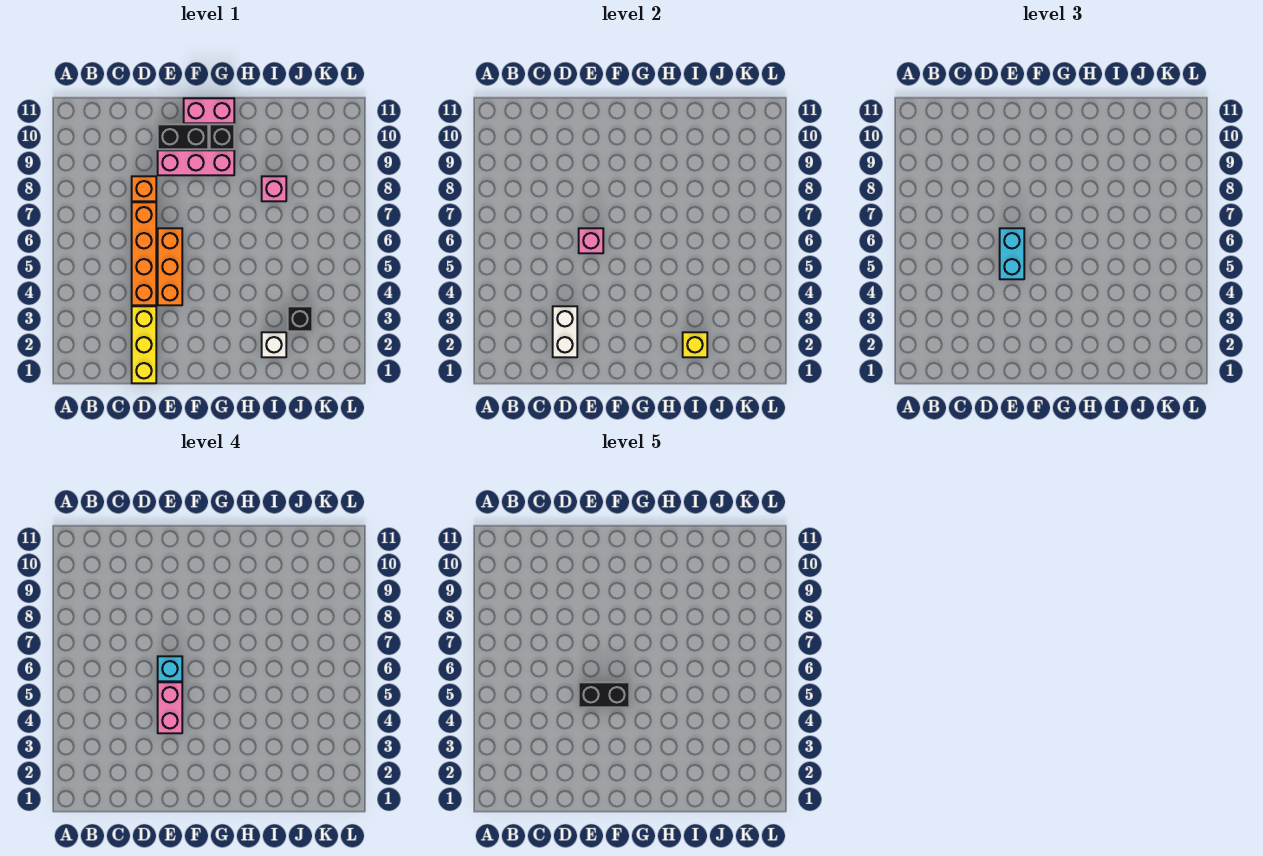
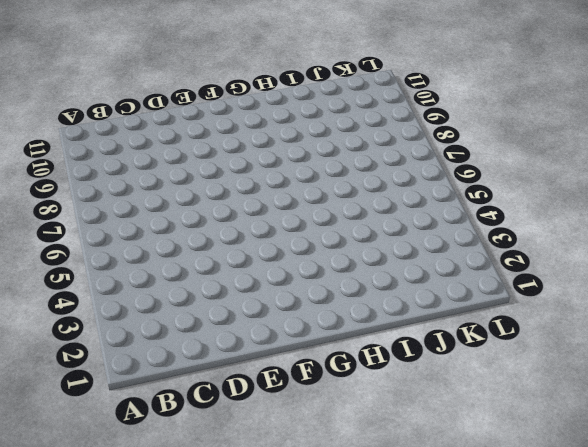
none -> yellow 1x3 brick [132,306,156,383]
none -> orange 1x4 brick [132,202,156,305]
none -> orange 1x1 brick [132,176,156,201]

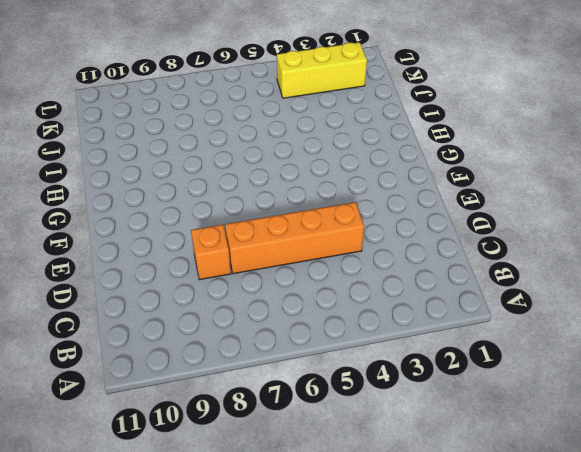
yellow 1x3 brick [277,42,367,98] -> yellow 1x3 brick moved to [132,306,156,383]
none -> orange 1x3 brick [158,228,182,305]
none -> pink 1x3 brick [158,150,234,175]
none -> black 1x2 brick [158,124,208,149]

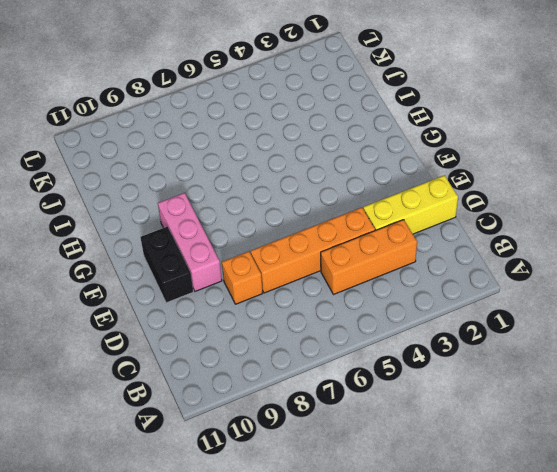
orange 1x3 brick [321,220,417,295] -> orange 1x3 brick moved to [158,228,182,305]
none -> pink 1x2 brick [184,98,234,123]
none -> black 1x1 brick [210,124,234,149]
none -> white 1x1 brick [262,332,286,357]

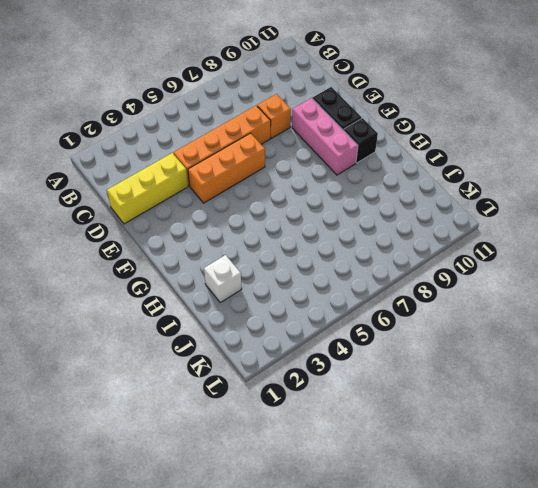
none -> pink 1x2 brick [184,98,234,123]
none -> pink 1x1 brick [262,176,286,201]
none -> black 1x1 brick [288,306,312,331]

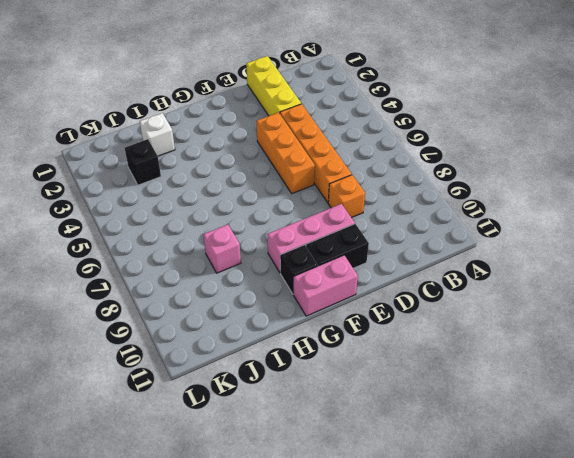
none -> white 1x2 brick [553,306,577,357]
none -> pink 1x1 brick [579,228,603,253]
none -> yellow 1x1 brick [683,332,707,357]

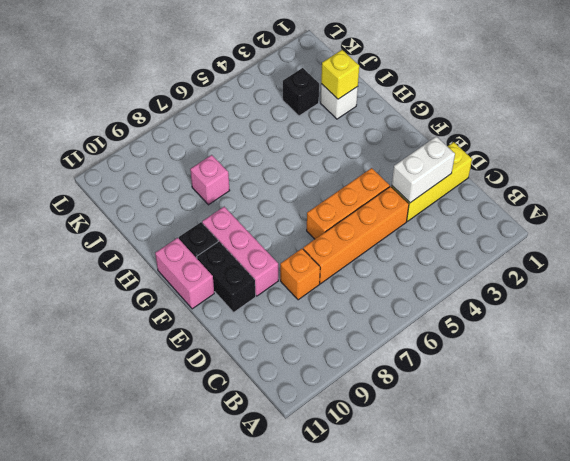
none -> pink 1x1 brick [579,228,603,253]
none -> cyan 1x2 brick [1000,228,1024,279]
none -> pink 1x2 brick [158,682,182,733]

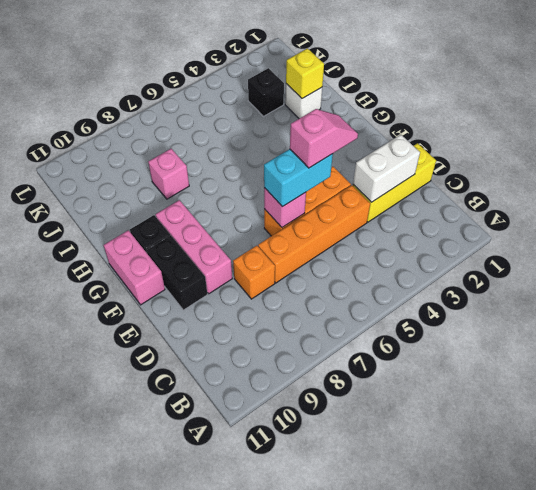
pink 1x2 slope [290,109,358,168] -> pink 1x2 brick [158,682,182,733]
none -> cyan 1x1 brick [158,656,182,681]
none -> black 1x2 brick [579,682,629,707]

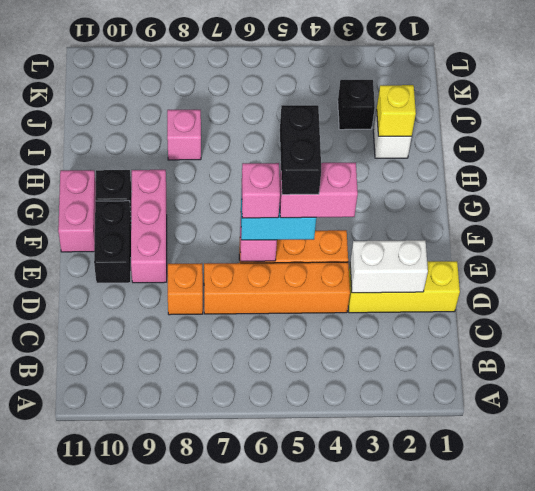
pink 1x1 brick [242,163,280,218] -> cyan 1x1 brick [158,656,182,681]

